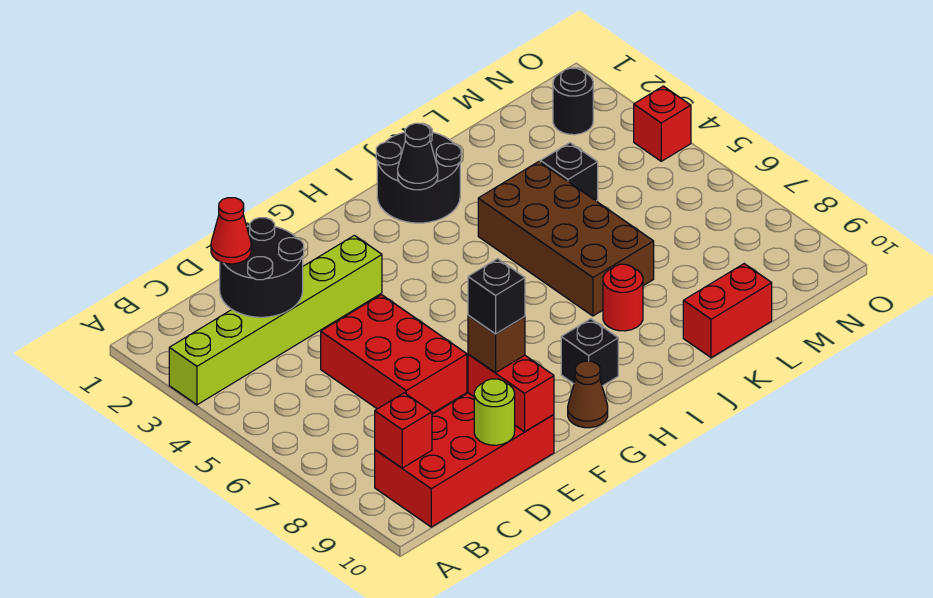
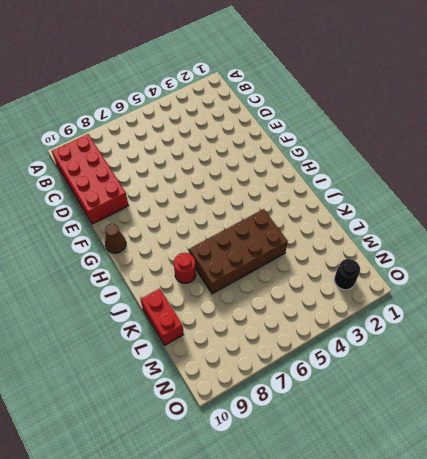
none -> lime 1x6 brick [169,235,382,405]
none -> red 2x3 brick [321,295,467,413]
none -> black 1x1 brick [561,319,618,386]

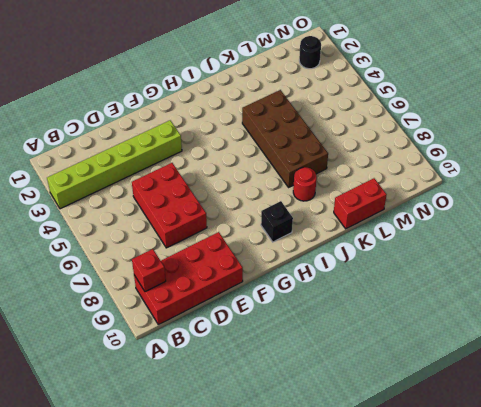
none -> brown 1x1 cone [568,361,608,428]
none -> black 2x2 round brick [376,123,461,223]
none -> black 1x1 brick [540,143,598,201]

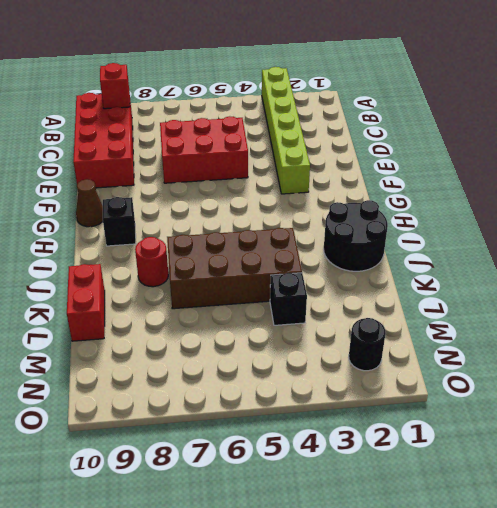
none -> red 1x1 brick [634,86,691,161]
none -> black 2x2 round brick [220,218,304,317]
none -> lime 1x1 round brick [474,379,515,445]

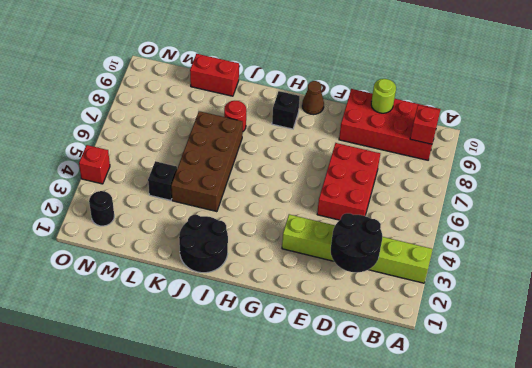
none -> red 1x2 brick [468,354,554,432]
none -> black 1x1 cone [398,123,438,190]
none -> red 1x1 cone [211,198,251,264]

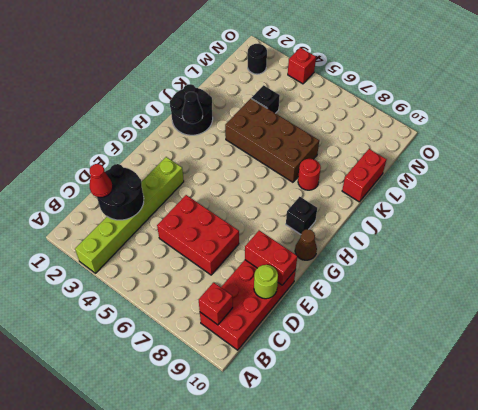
none -> brown 1x1 brick [468,315,525,373]
none -> black 1x1 brick [468,259,525,334]

